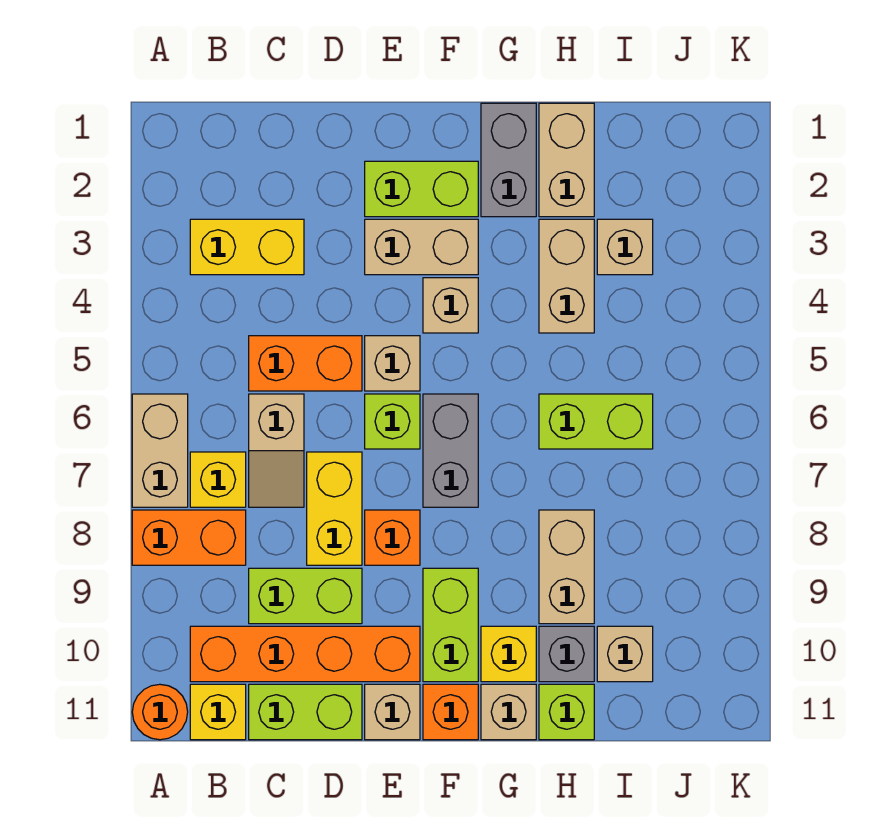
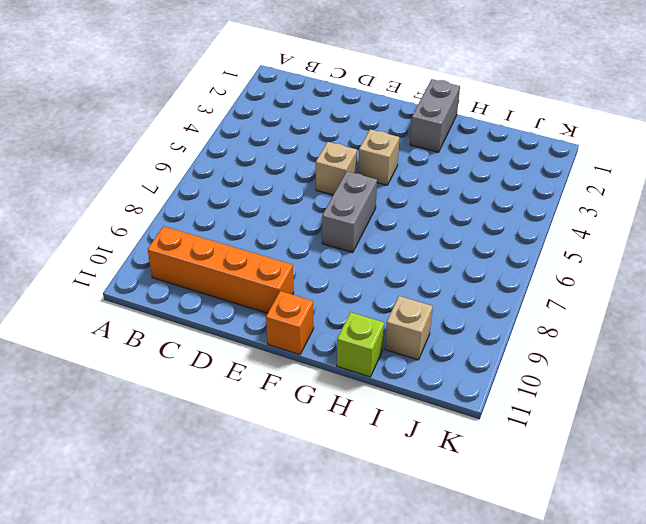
none -> tan 1x2 brick [132,394,188,507]
none -> orange 1x2 brick [132,510,246,565]
none -> orange 1x1 round brick [132,684,188,740]
none -> yellow 1x2 brick [190,219,304,275]

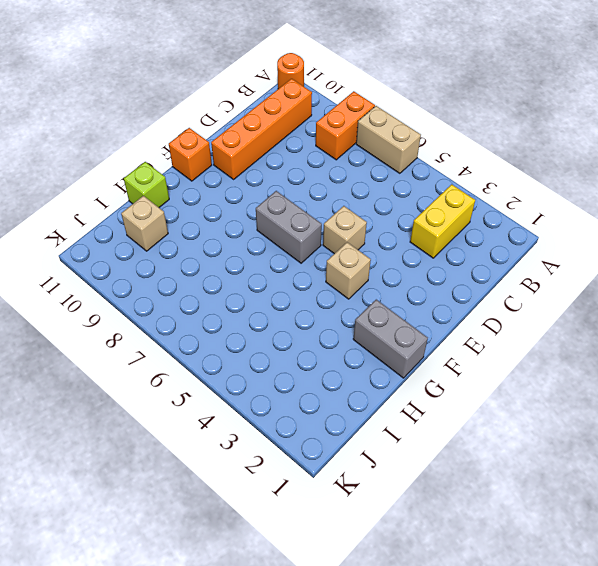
none -> yellow 1x1 brick [190,452,246,507]
none -> yellow 1x1 brick [190,684,246,740]
none -> orange 1x2 brick [249,336,362,391]
none -> tan 1x2 slope [249,394,304,507]

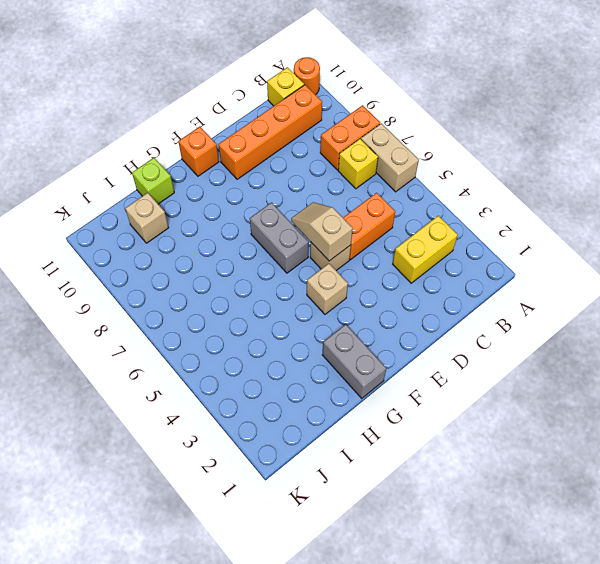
tan 1x2 slope [291,202,353,261] -> tan 1x2 slope moved to [249,394,304,507]
none -> lime 1x2 brick [249,568,362,624]
none -> lime 1x2 brick [249,684,362,740]
none -> yellow 1x2 brick [307,452,362,565]
none -> lime 1x2 brick [365,161,478,217]

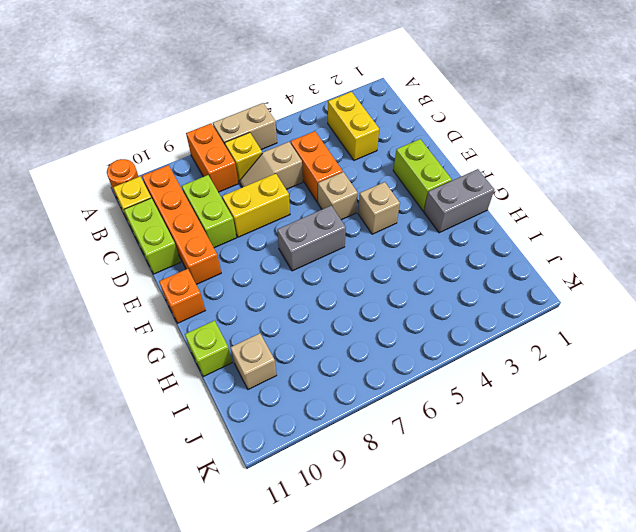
none -> tan 1x2 brick [365,219,478,275]
none -> lime 1x1 brick [365,394,420,449]
none -> orange 1x1 brick [365,510,420,565]
none -> tan 1x1 brick [365,684,420,740]

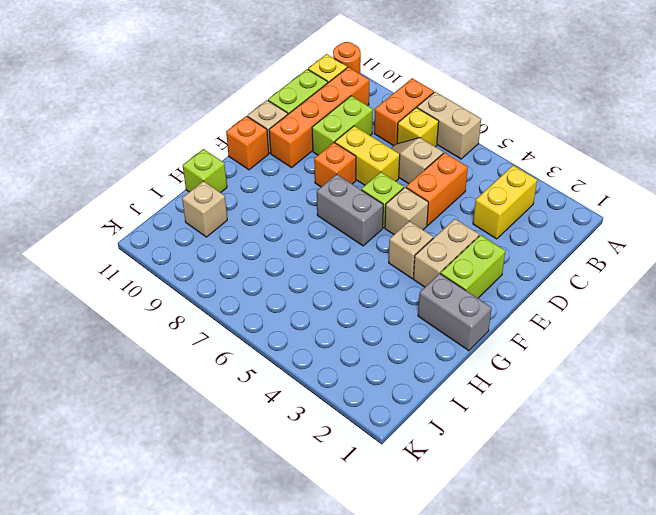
none -> lime 1x2 brick [423,568,478,682]
none -> yellow 1x1 brick [481,626,536,682]
none -> tan 1x1 brick [481,684,536,740]
none -> tan 1x2 brick [539,103,594,217]

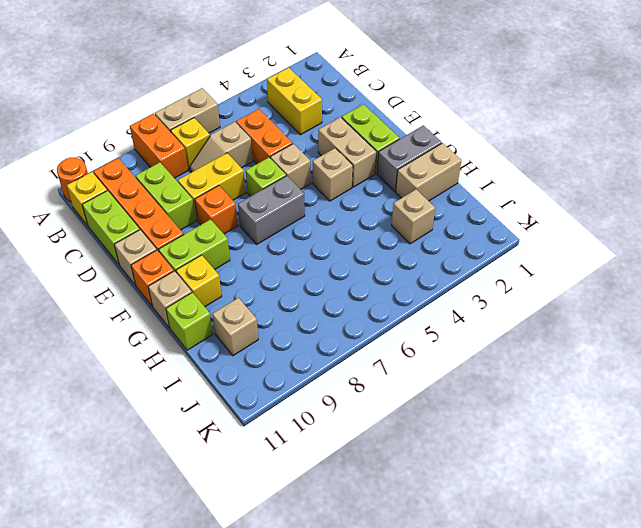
none -> tan 1x2 brick [539,219,594,333]
none -> lime 1x2 brick [539,394,653,449]
none -> tan 1x2 brick [539,510,594,624]
none -> grey 1x1 brick [539,626,594,682]

